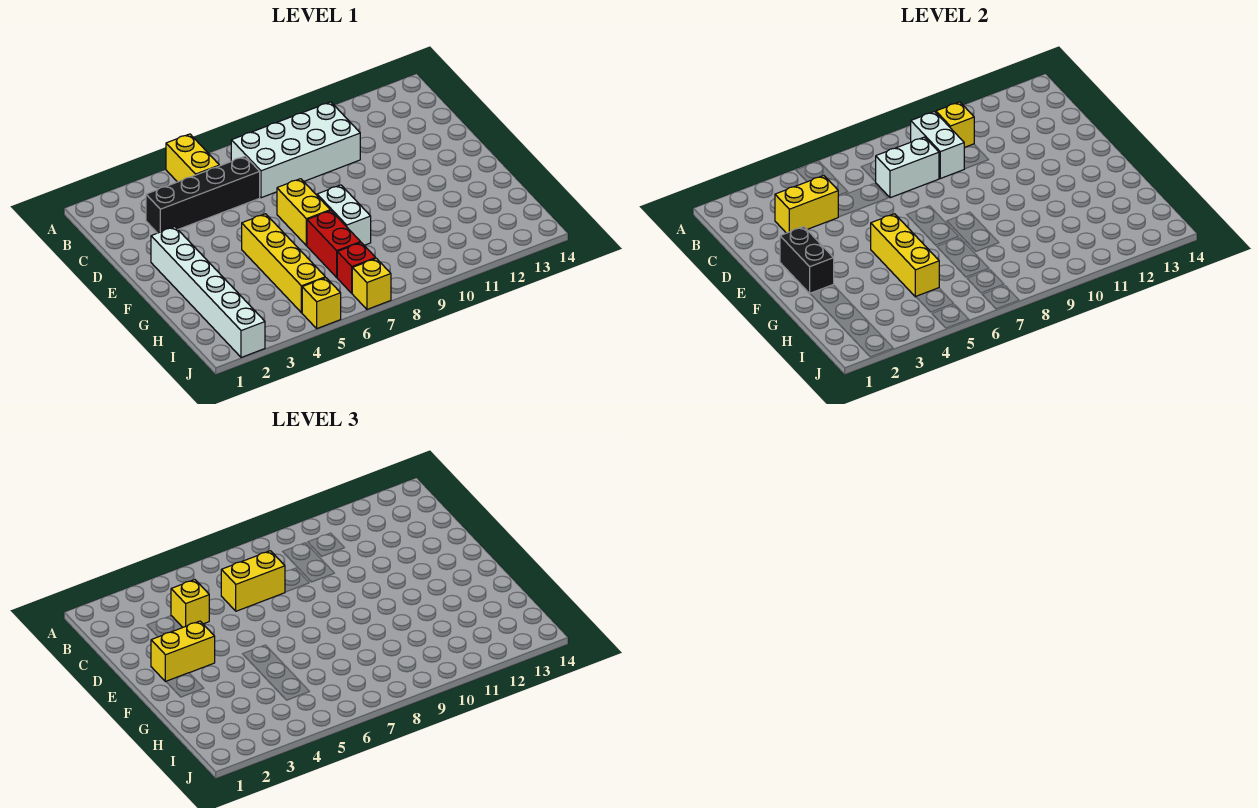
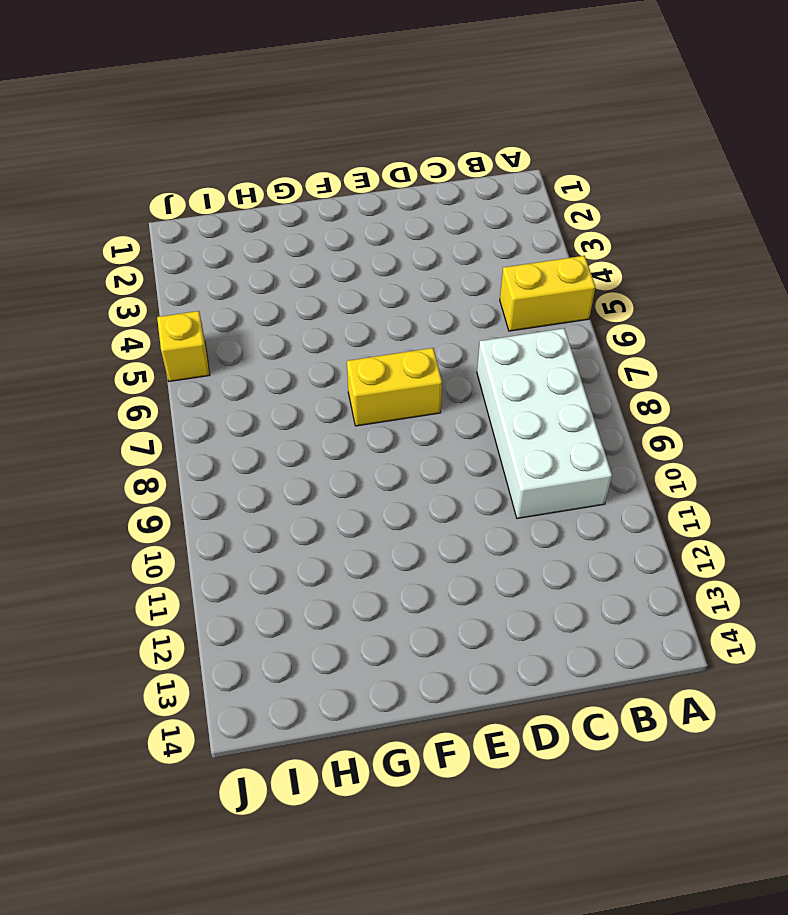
none -> black 1x4 brick [146,156,260,233]
none -> white 1x6 brick [151,227,265,357]
none -> yellow 1x4 brick [242,214,325,313]

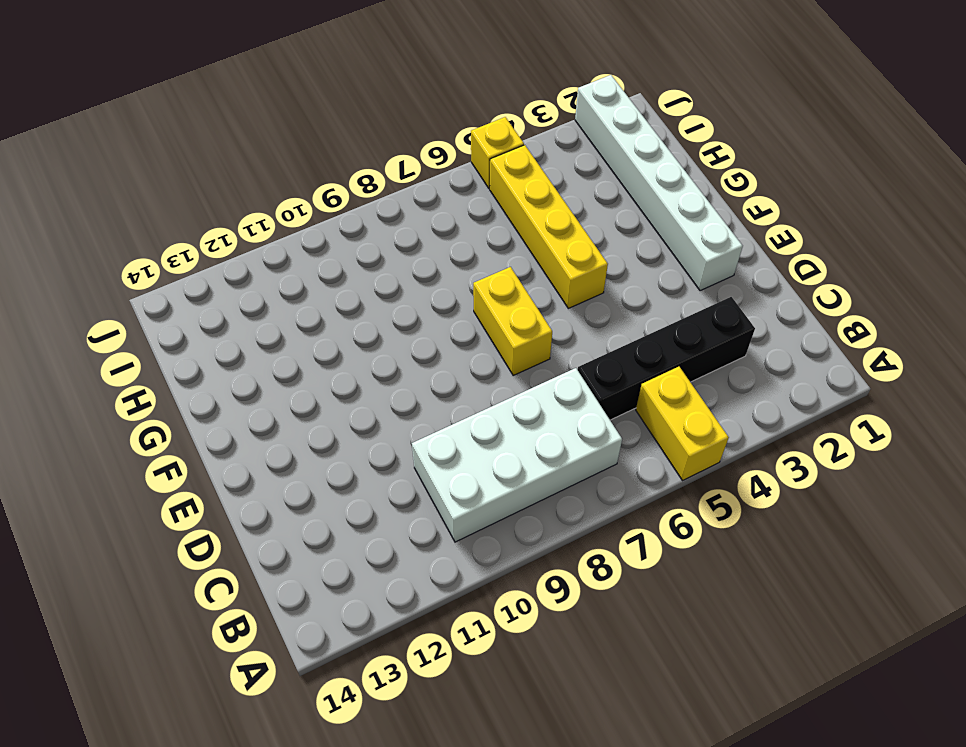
none -> white 1x2 brick [317,185,371,245]
none -> red 1x2 brick [307,211,361,277]
none -> red 1x1 brick [337,243,376,293]

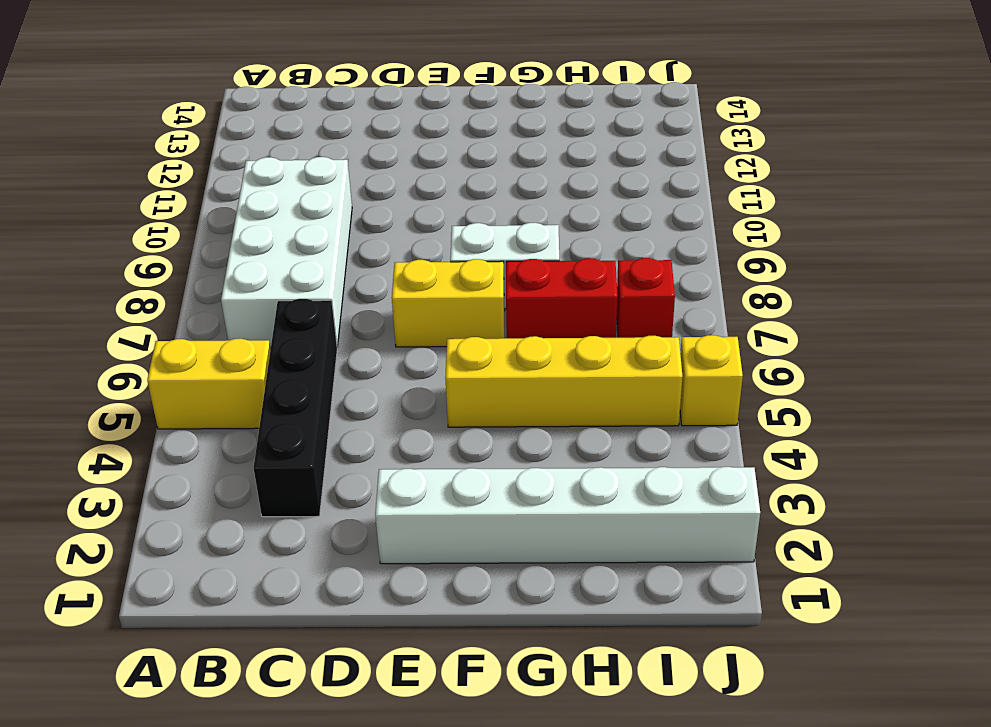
none -> yellow 1x1 brick [352,258,391,309]
none -> white 1x2 brick [911,112,964,178]
none -> yellow 1x1 brick [936,102,974,147]

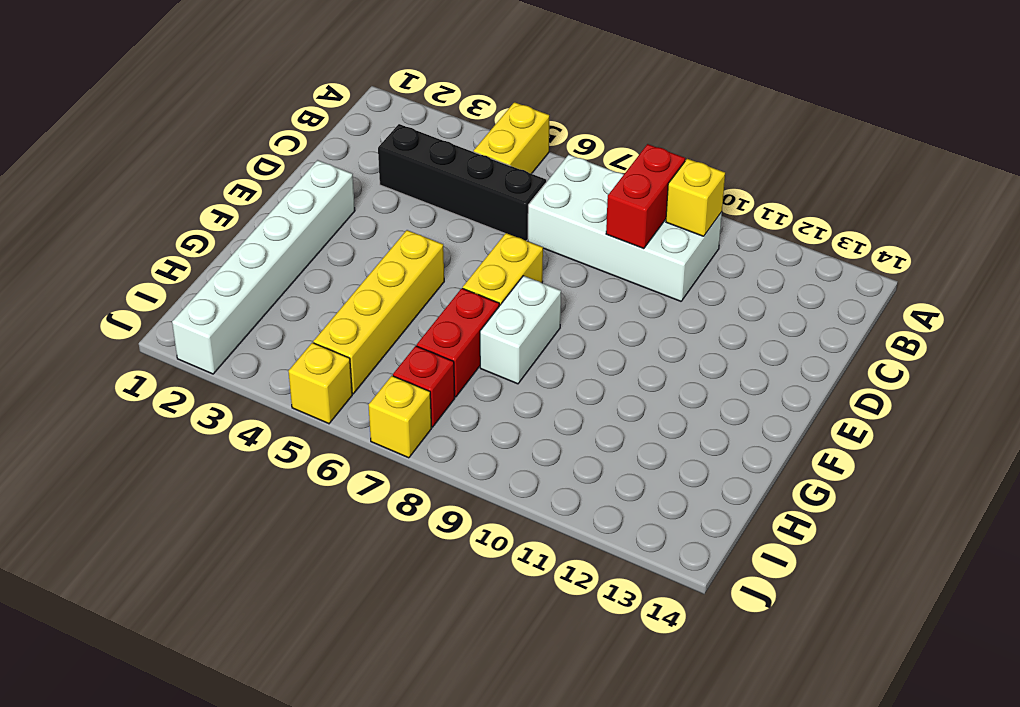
red 1x2 brick [606,144,685,249] -> white 1x2 brick [911,112,964,178]
none -> yellow 1x2 brick [775,176,838,233]
none -> white 1x2 brick [876,137,939,198]
none -> black 1x2 brick [780,227,834,293]

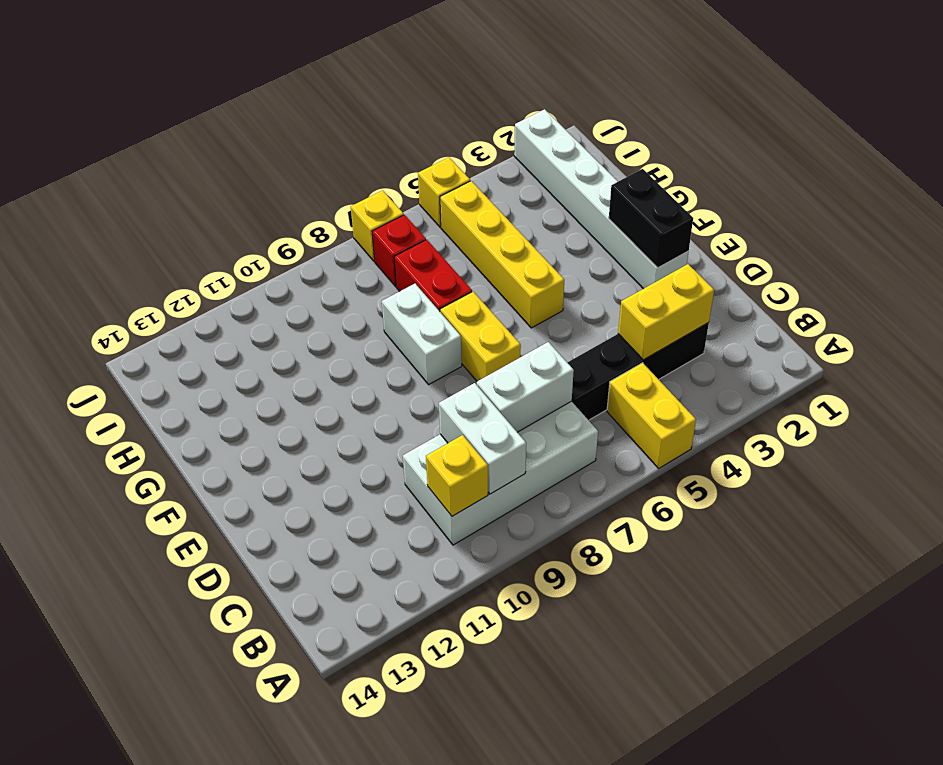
none -> yellow 1x3 brick [871,214,939,297]
none -> yellow 1x1 brick [171,580,209,627]
none -> yellow 1x2 brick [221,551,285,611]

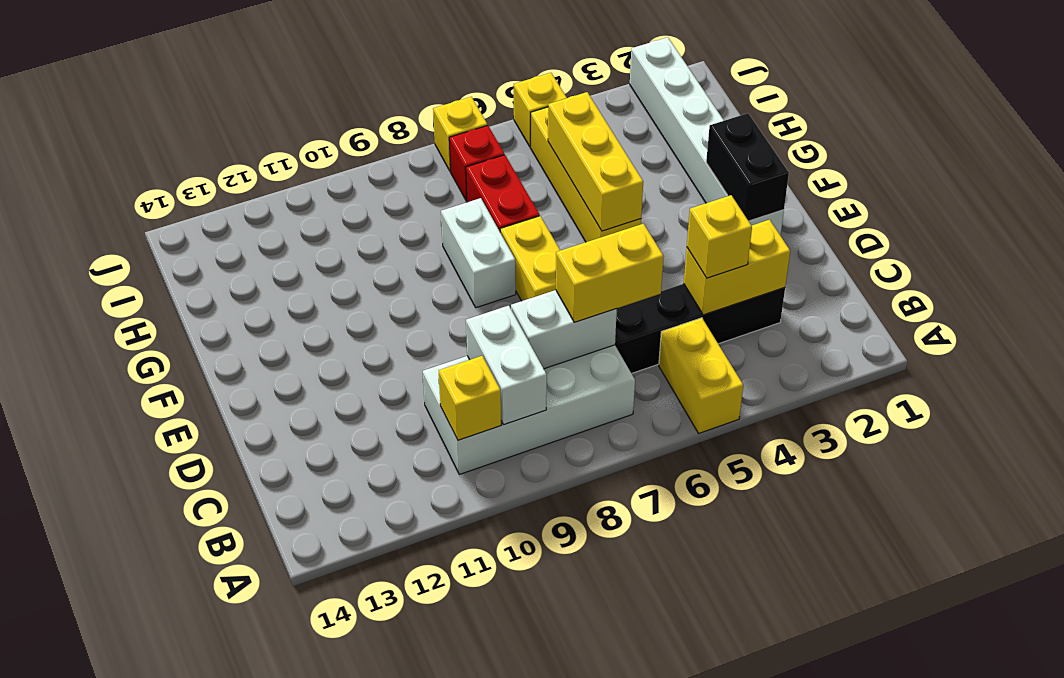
none -> yellow 1x2 brick [151,621,215,682]

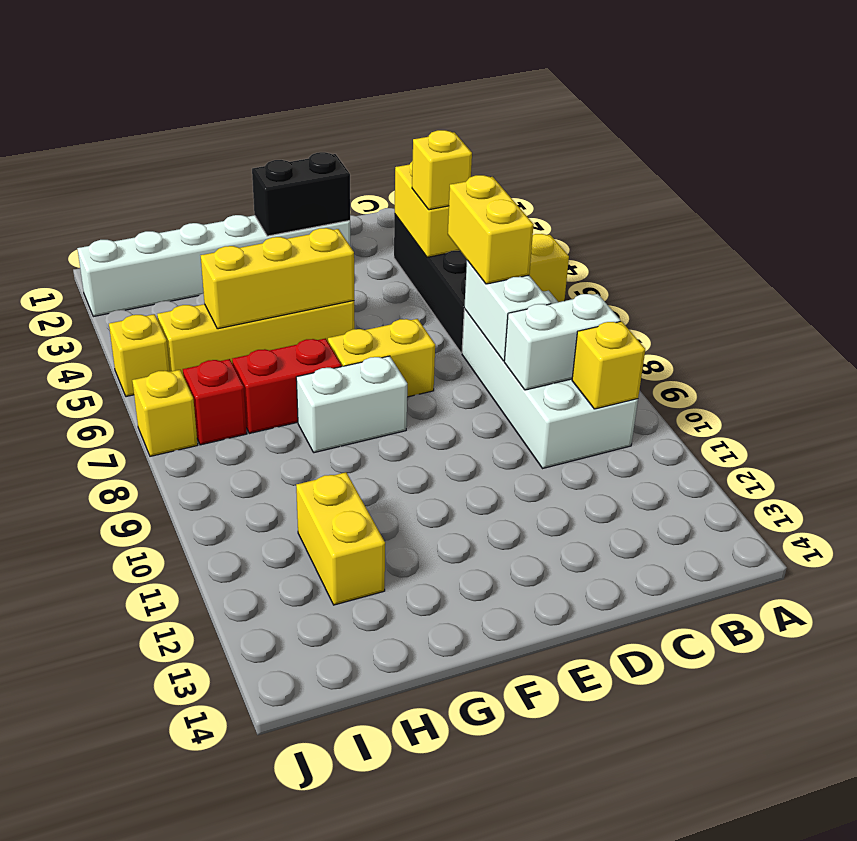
yellow 1x2 brick [296,472,385,605] -> yellow 1x2 brick moved to [151,621,215,682]

